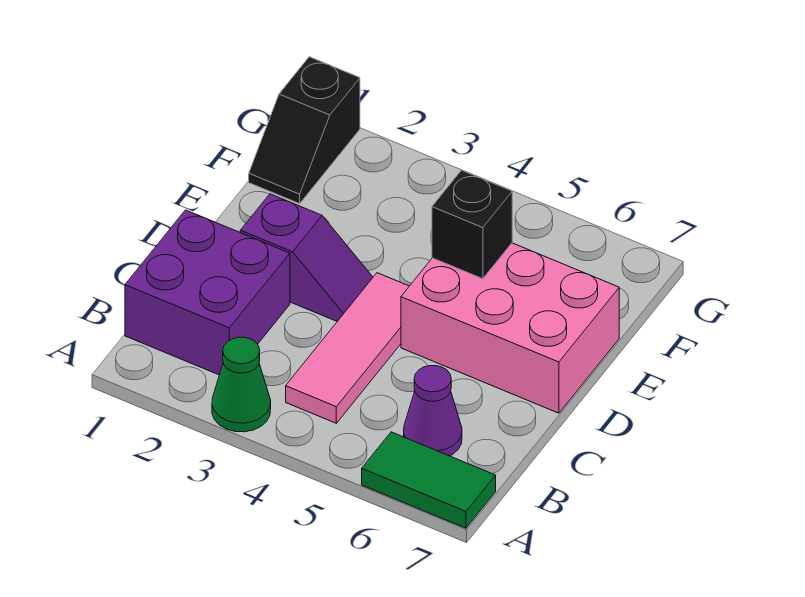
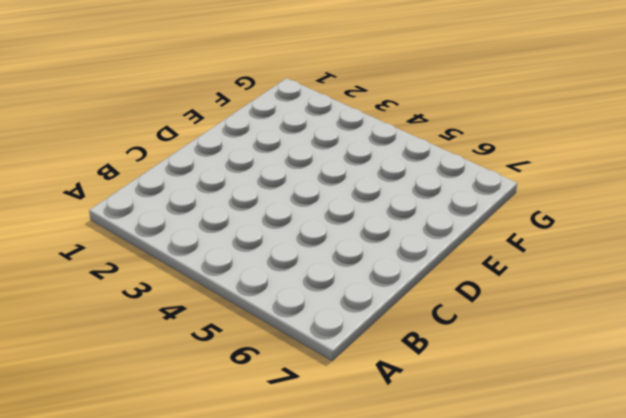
none -> green 1x1 cone [212,337,271,432]
none -> green 1x2 tile [362,432,496,528]

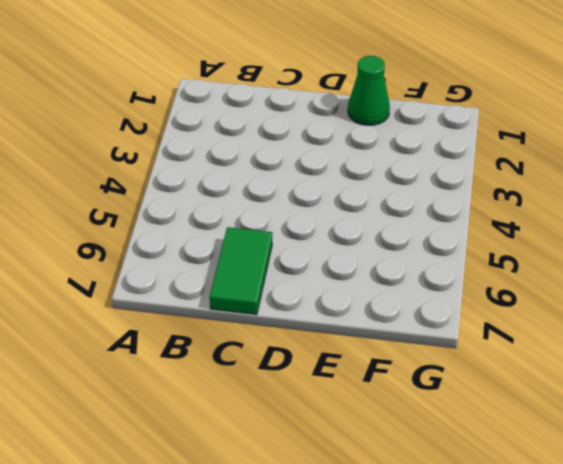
green 1x2 tile [210,227,272,315] -> green 1x2 tile moved to [362,432,496,528]
green 1x1 cone [348,56,390,125] -> green 1x1 cone moved to [212,337,271,432]
none -> purple 2x2 brick [125,210,290,375]
none -> pink 1x3 tile [286,273,409,423]

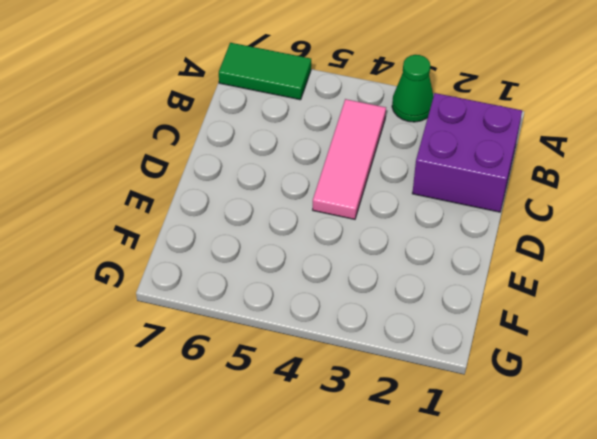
none -> purple 1x1 cone [404,366,462,456]
none -> purple 1x2 slope [240,194,373,321]

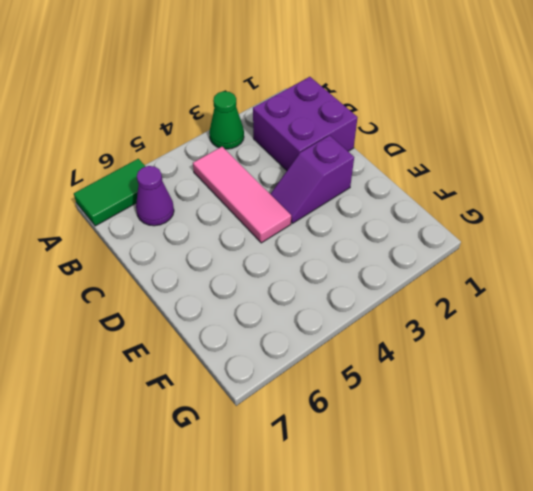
none -> pink 2x3 brick [401,243,619,413]
none -> black 1x2 slope [249,57,360,204]

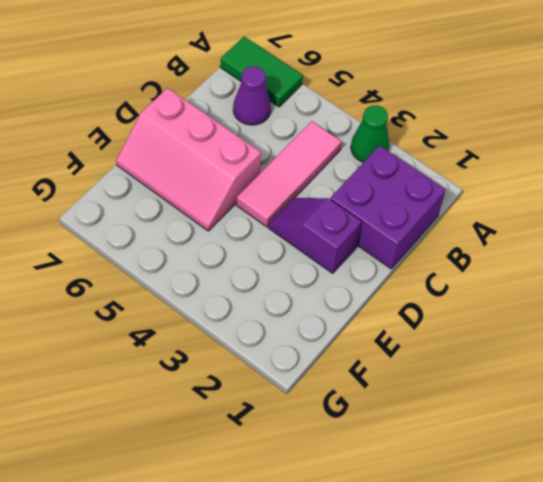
pink 2x3 slope [116,88,261,231] -> pink 2x3 brick [401,243,619,413]
none -> black 1x2 slope [249,57,360,204]
none -> black 1x1 brick [432,170,512,279]

